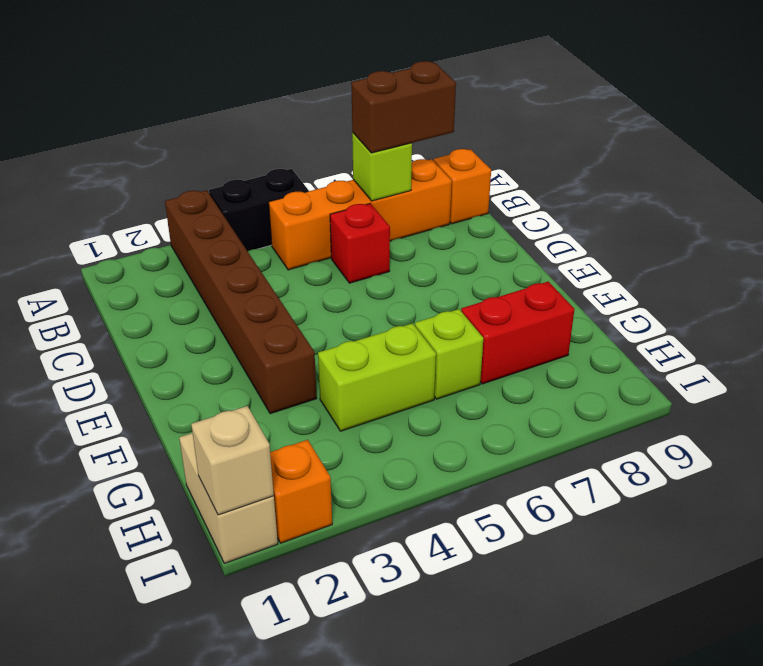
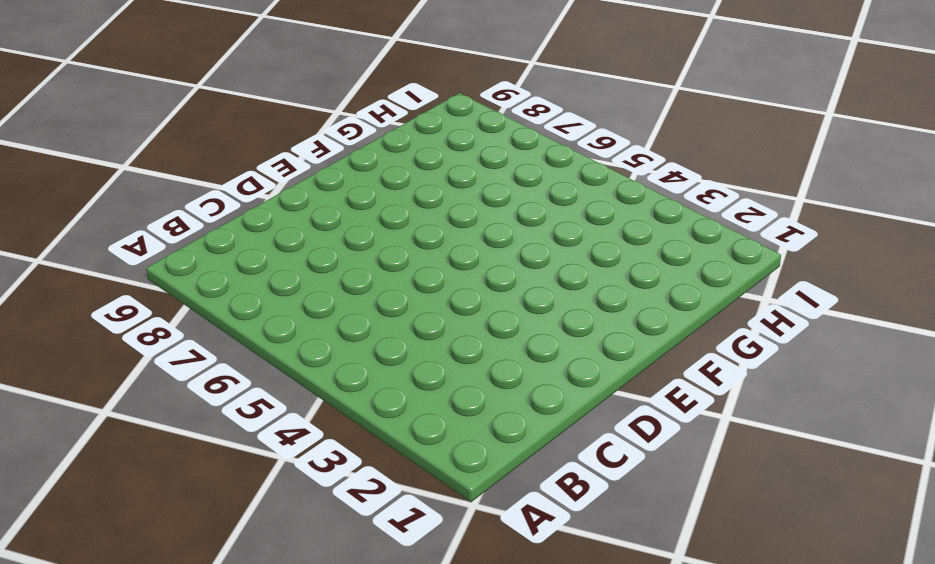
none -> brown 1x6 brick [165,190,317,414]
none -> black 1x2 brick [209,169,309,251]
none -> orange 1x4 brick [269,159,452,270]

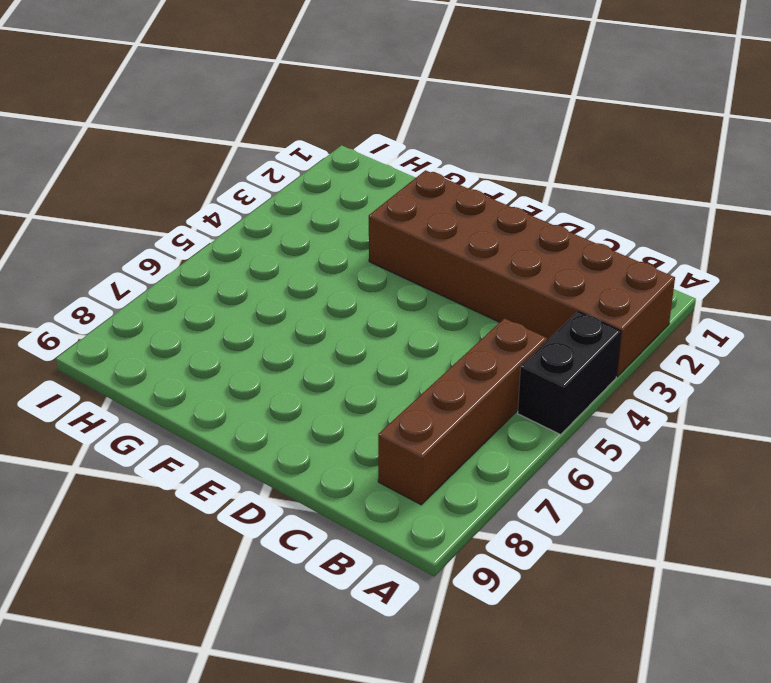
brown 2x6 brick [369,170,675,377] -> brown 1x6 brick [165,190,317,414]
brown 1x4 brick [378,318,547,505] -> orange 1x4 brick [269,159,452,270]
none -> orange 1x1 brick [434,149,491,224]
none -> red 1x1 brick [330,203,390,283]
none -> lime 1x2 brick [318,323,436,431]

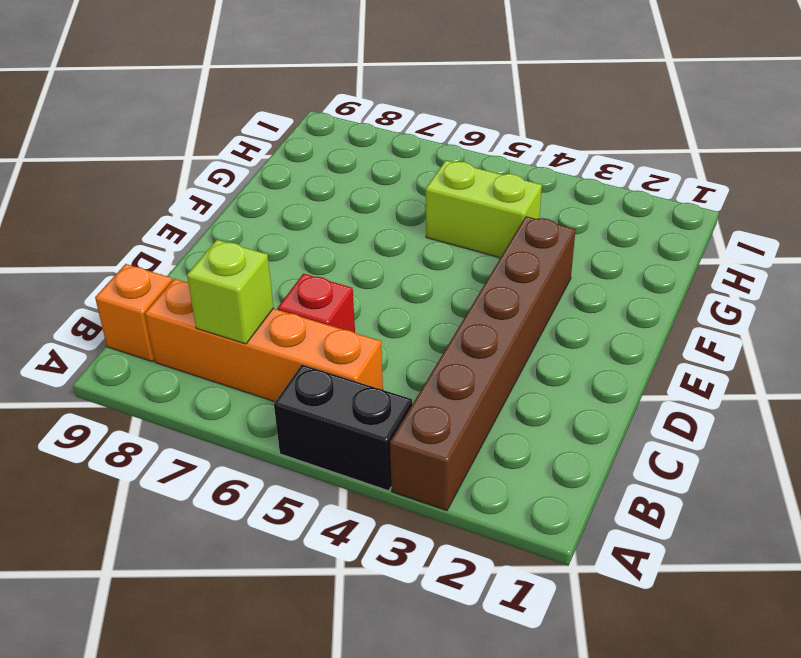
none -> lime 1x1 brick [415,309,483,399]
none -> red 1x2 brick [461,282,574,384]
none -> tan 1x2 brick [179,433,278,563]

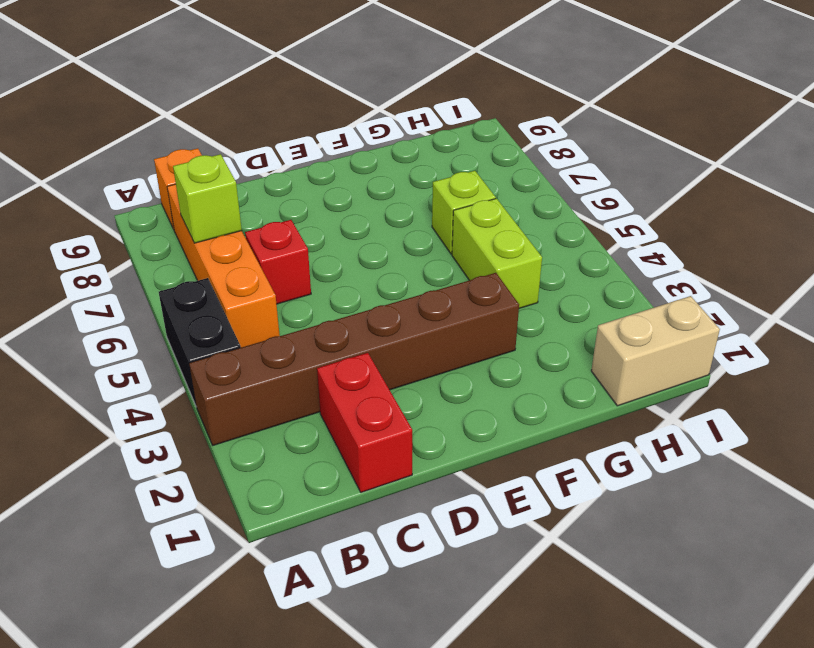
red 1x2 brick [317,353,412,492] -> red 1x2 brick moved to [461,282,574,384]
none -> orange 1x1 brick [270,440,332,543]
none -> tan 1x1 brick [191,406,274,515]
none -> brown 1x2 brick [351,61,456,153]

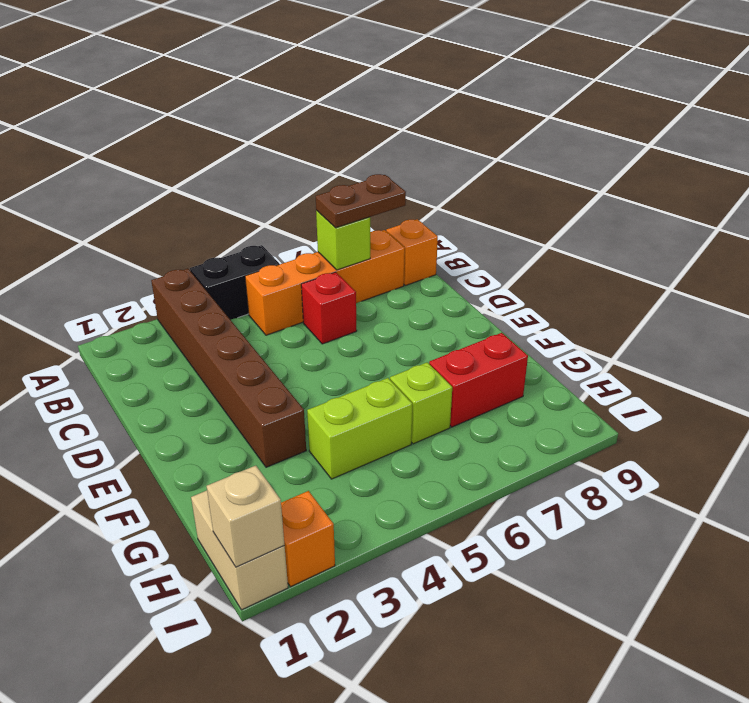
brown 1x2 plate [316,174,406,228] -> brown 1x2 brick [351,61,456,153]

